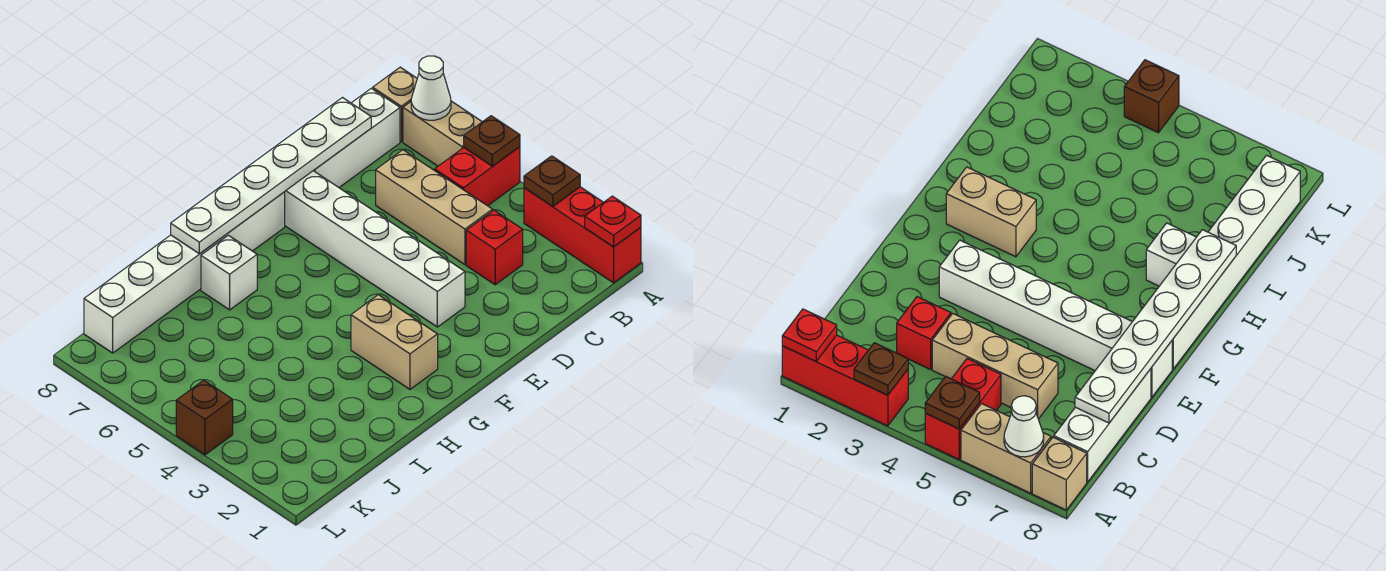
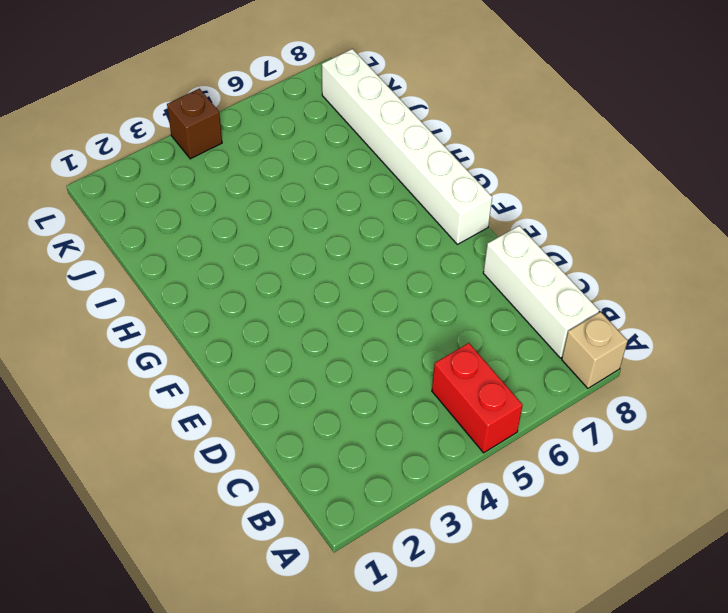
none -> red 1x3 brick [524,187,641,283]
none -> tan 1x2 brick [403,101,482,166]
none -> red 1x1 brick [466,210,523,285]

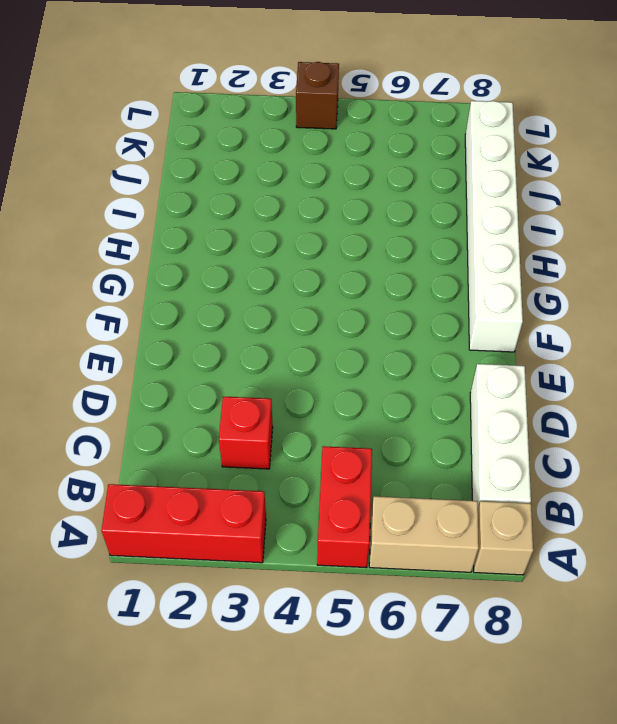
none -> tan 1x3 brick [376,150,492,265]
none -> white 1x6 brick [285,171,465,327]
none -> tan 1x2 brick [351,295,438,389]

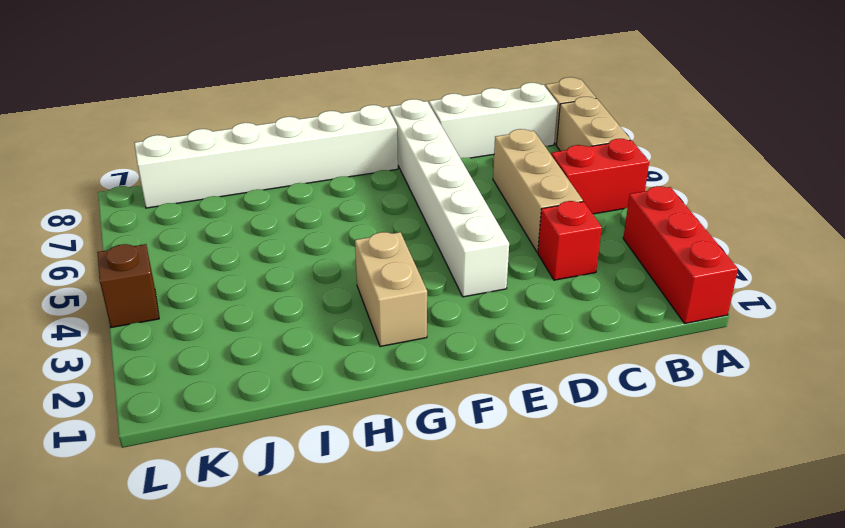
none -> white 1x1 brick [201,235,257,310]
none -> red 1x1 plate [585,196,641,247]
none -> brown 1x1 plate [524,156,580,207]

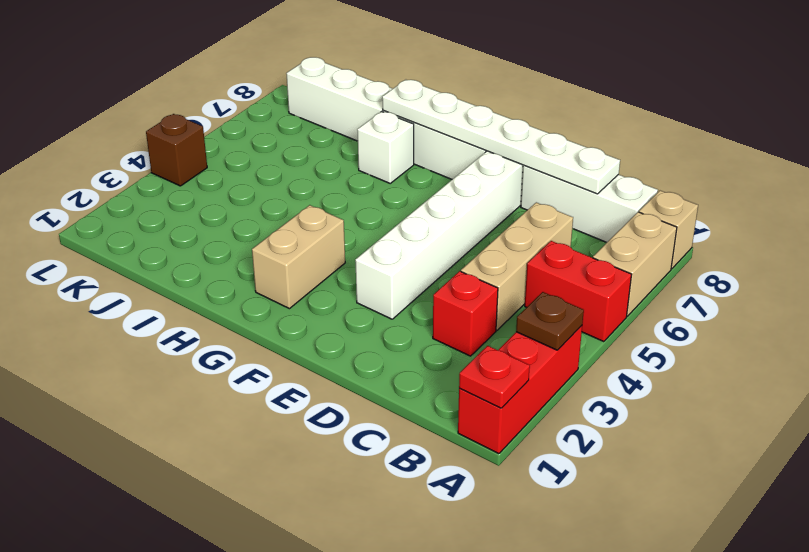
none -> brown 1x1 plate [464,116,520,166]
none -> white 1x1 cone [411,56,451,120]

